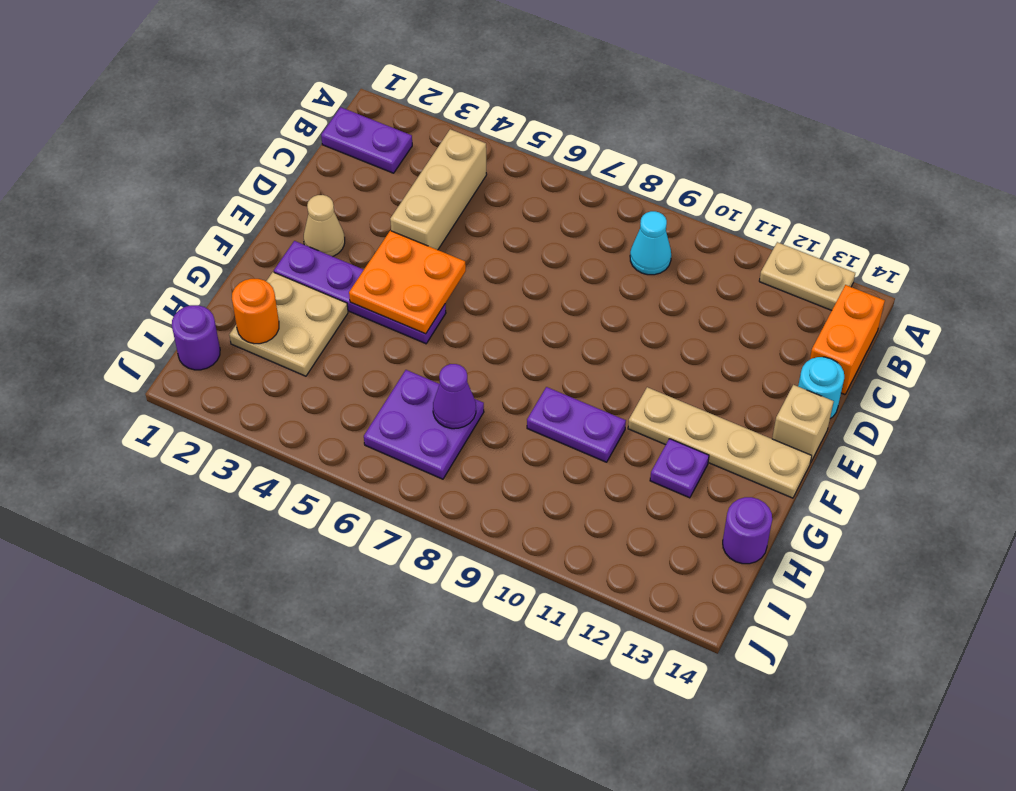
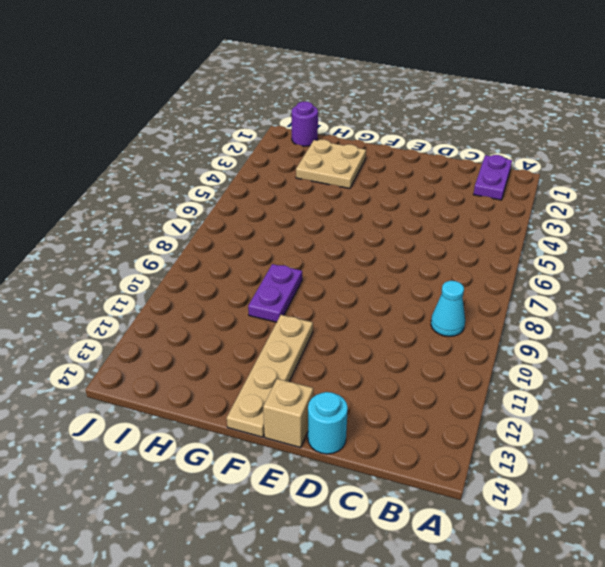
none -> tan 1x2 plate [759,242,855,310]
none -> tan 1x3 brick [390,129,487,250]
none -> orange 1x2 brick [810,285,885,395]

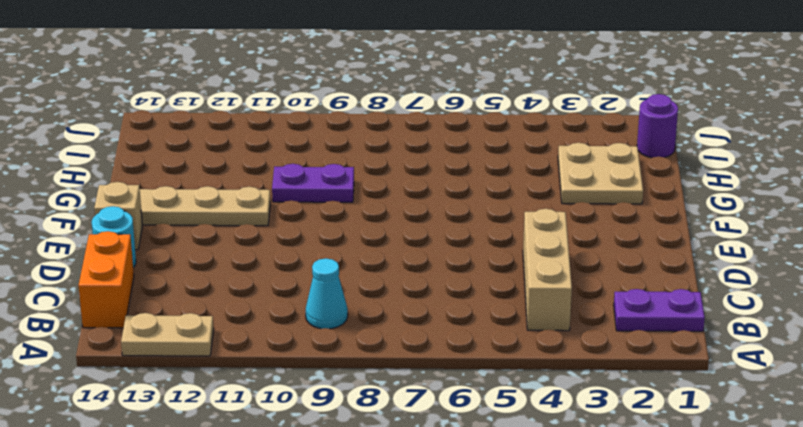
none -> tan 1x1 cone [304,195,345,257]
none -> purple 1x4 plate [274,241,446,344]
none -> purple 1x1 plate [650,439,709,498]

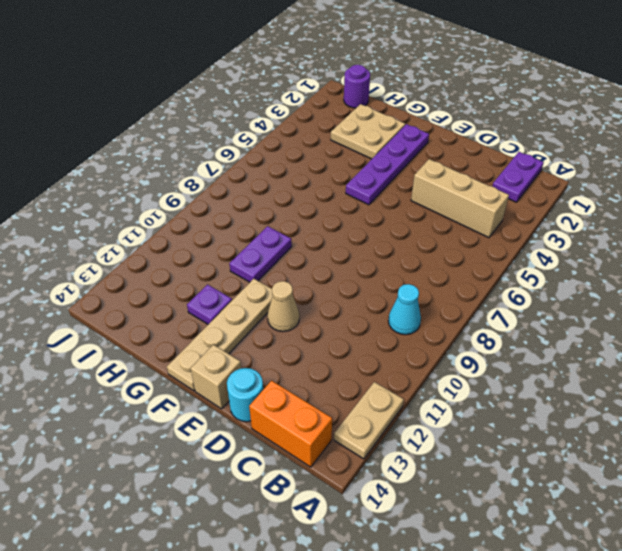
tan 1x1 cone [267,281,299,332] -> tan 1x1 cone moved to [304,195,345,257]
none -> purple 2x2 plate [364,370,484,479]
none -> purple 1x1 round brick [723,497,772,564]
none -> orange 2x2 plate [349,231,466,334]

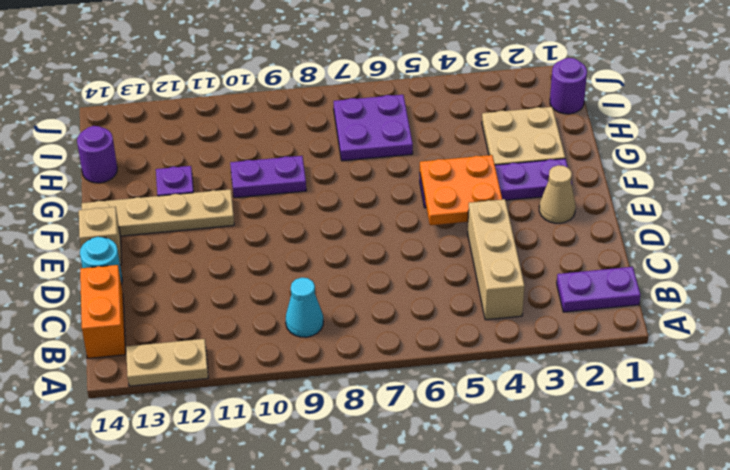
none -> orange 1x1 round brick [232,279,279,344]
none -> purple 1x1 cone [433,364,476,429]

